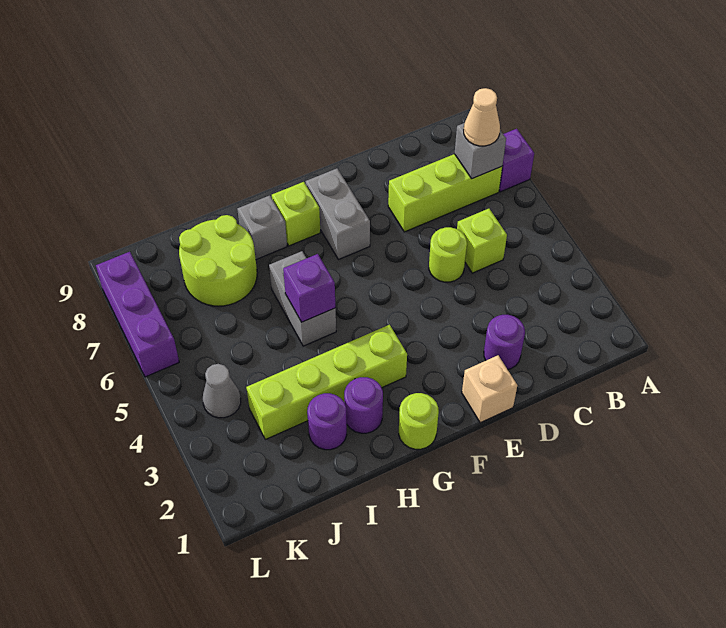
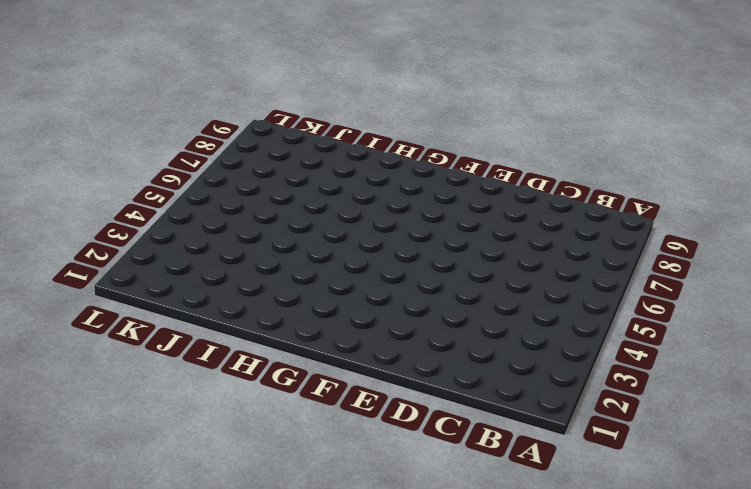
none -> purple 1x1 brick [499,129,534,192]
none -> lime 1x3 brick [388,154,502,232]
none -> lime 1x1 brick [457,209,507,273]

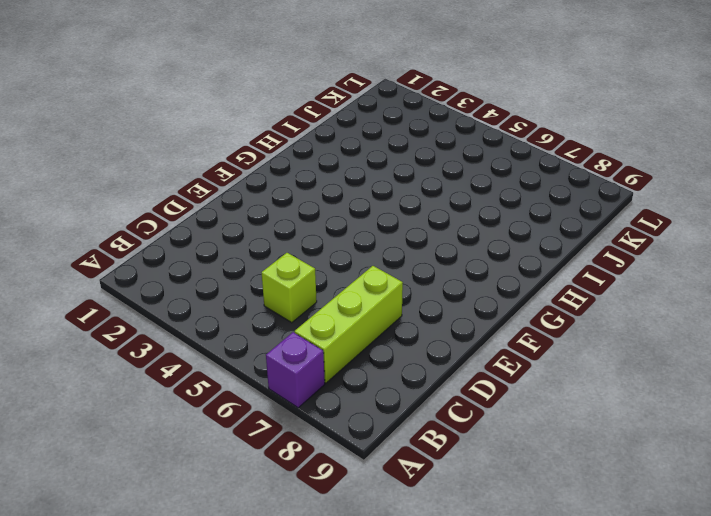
none -> purple 1x1 round brick [484,315,525,369]
none -> lime 1x1 round brick [429,227,467,282]
none -> tan 1x1 brick [462,355,517,423]

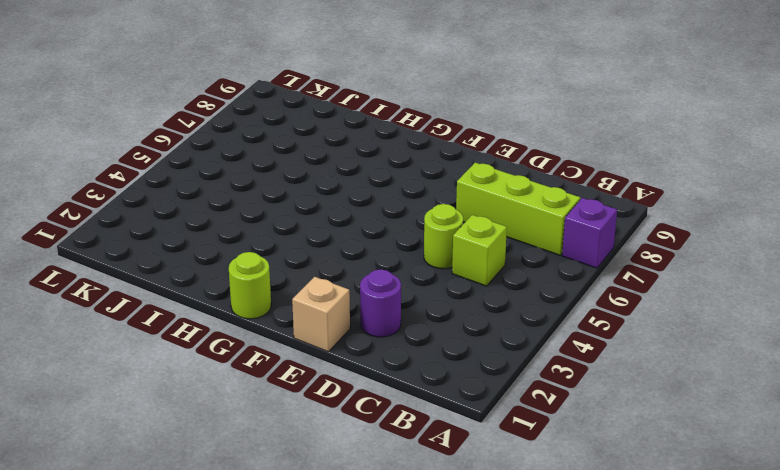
none -> grey 1x2 brick [306,168,370,260]
none -> lime 1x4 brick [246,325,407,440]
none -> lime 1x1 brick [272,182,320,246]

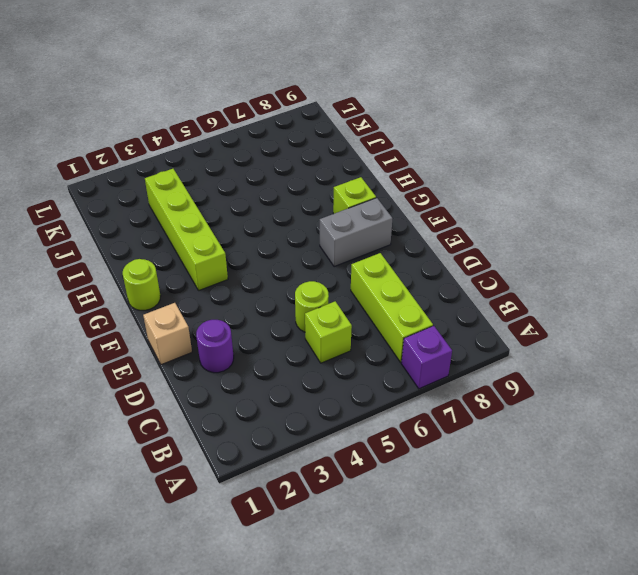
none -> purple 1x1 round brick [344,377,383,433]
none -> grey 1x2 brick [269,251,336,346]
none -> grey 1x1 brick [237,195,287,259]

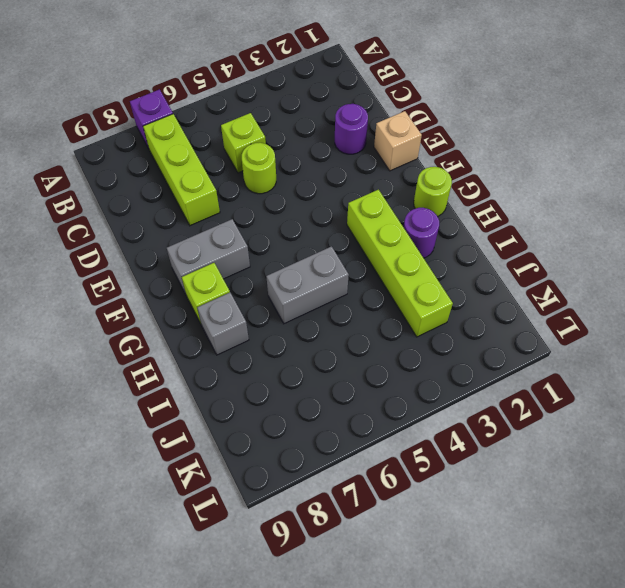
none -> purple 1x1 round brick [307,393,347,450]
none -> lime 2x2 round brick [179,215,257,306]
none -> grey 1x1 cone [203,364,241,418]

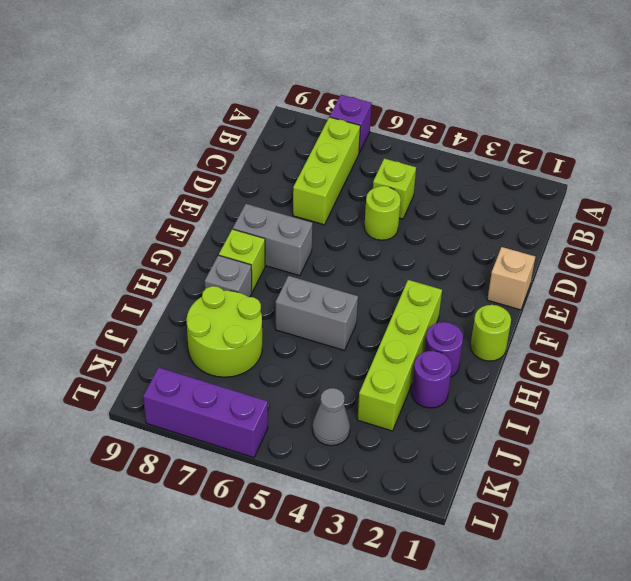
none -> purple 1x1 round brick [484,315,525,369]
none -> grey 1x1 brick [455,123,506,179]
none -> purple 1x1 brick [283,254,335,322]

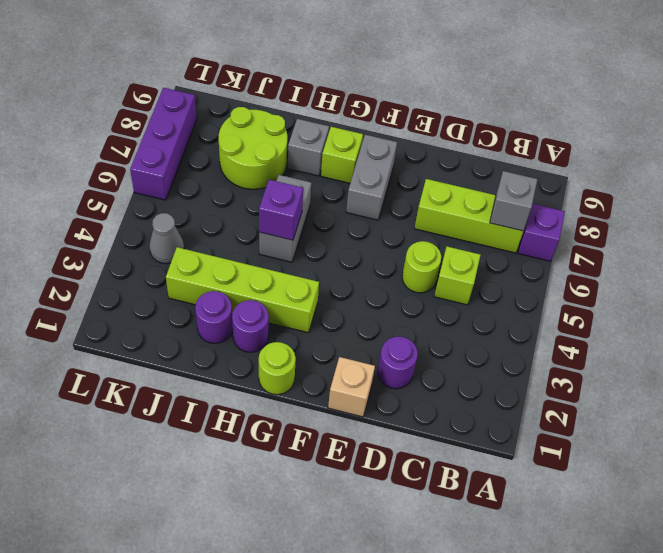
none -> tan 1x1 cone [464,88,500,146]

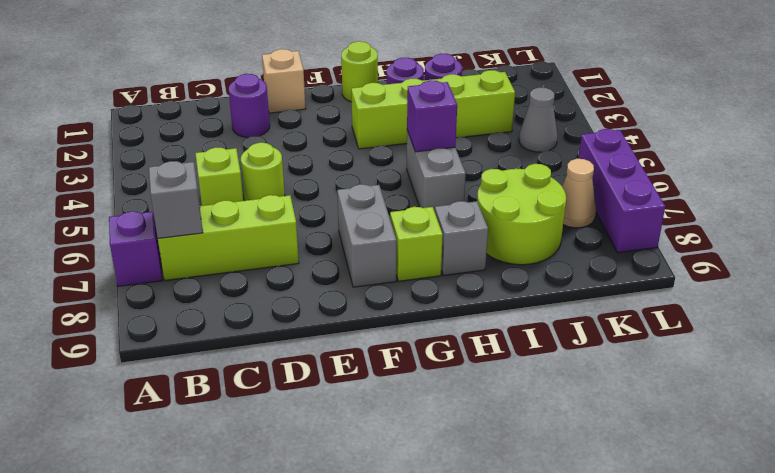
tan 1x1 cone [562,159,596,228] -> tan 1x1 cone moved to [464,88,500,146]

